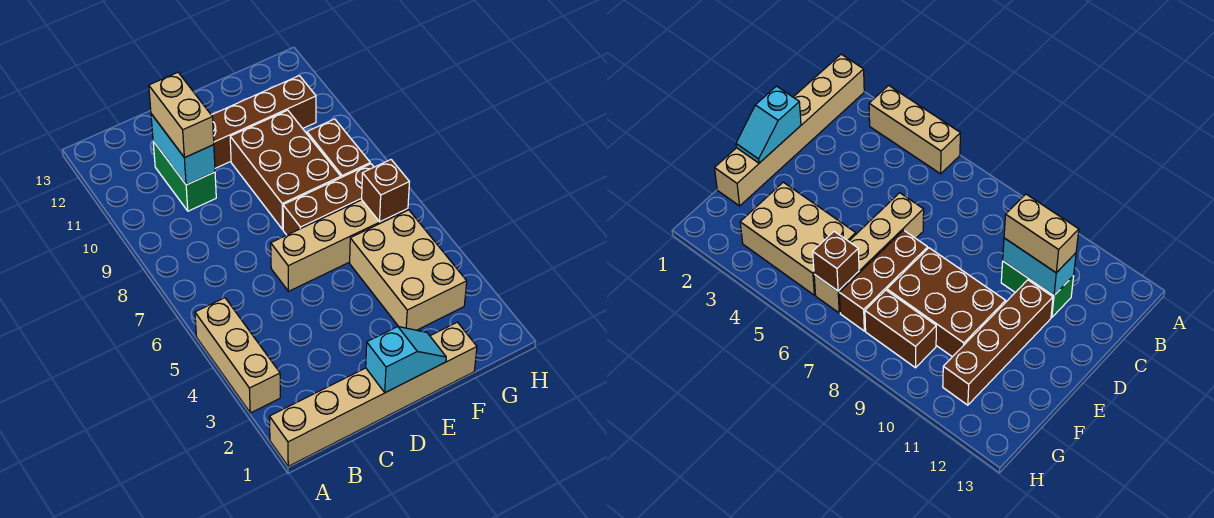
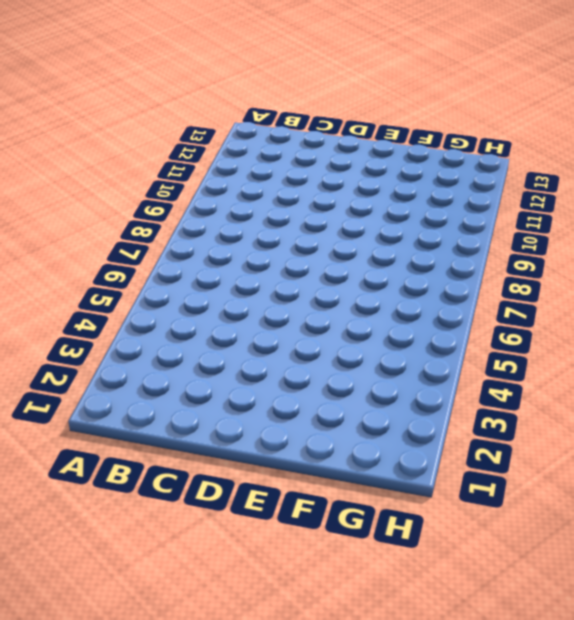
none -> tan 1x6 brick [269,322,477,466]
none -> tan 1x3 brick [195,298,280,413]
none -> green 1x2 brick [153,141,216,211]

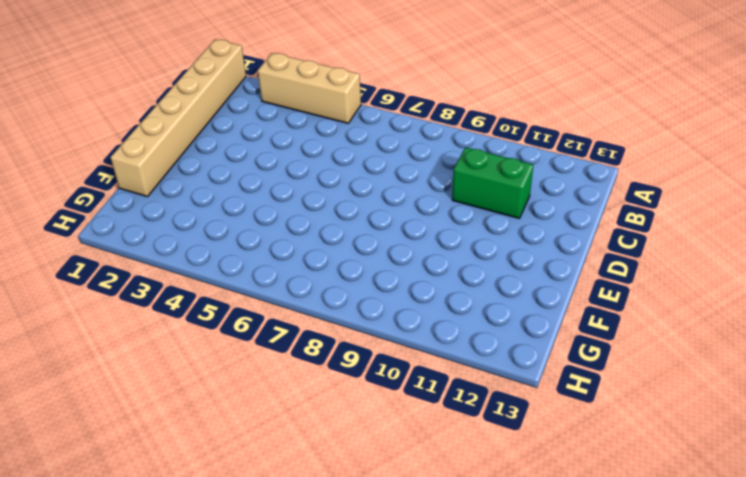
none -> tan 1x4 brick [271,200,408,291]
none -> brown 1x4 brick [212,76,316,168]
none -> brown 1x3 brick [283,164,374,235]

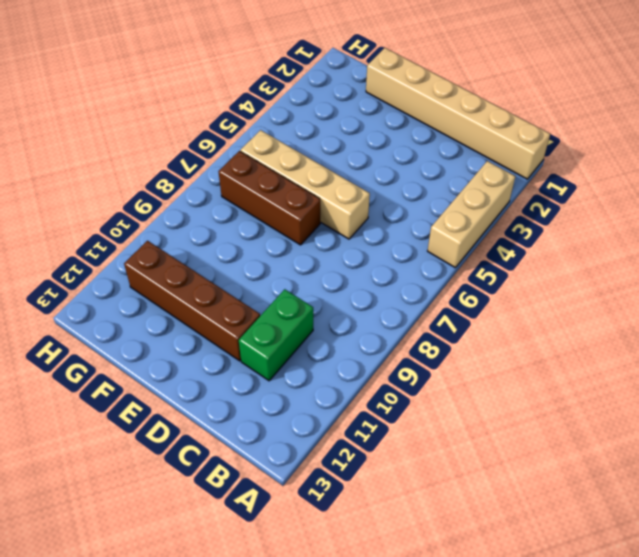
none -> brown 2x3 brick [230,110,341,229]
none -> tan 2x3 brick [350,210,467,330]
none -> brown 1x2 brick [307,119,370,177]

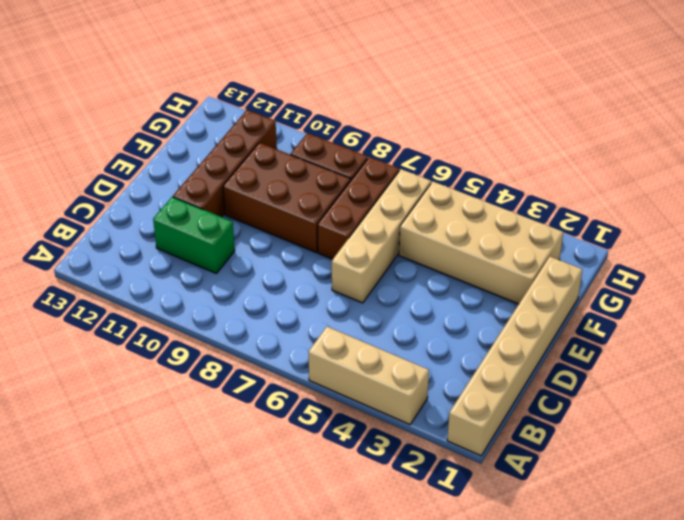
tan 2x4 brick [399,182,563,304] -> tan 2x3 brick [350,210,467,330]
none -> cyan 1x2 brick [151,114,215,185]
none -> cyan 1x2 slope [366,327,446,393]
none -> brown 1x1 brick [362,160,409,222]

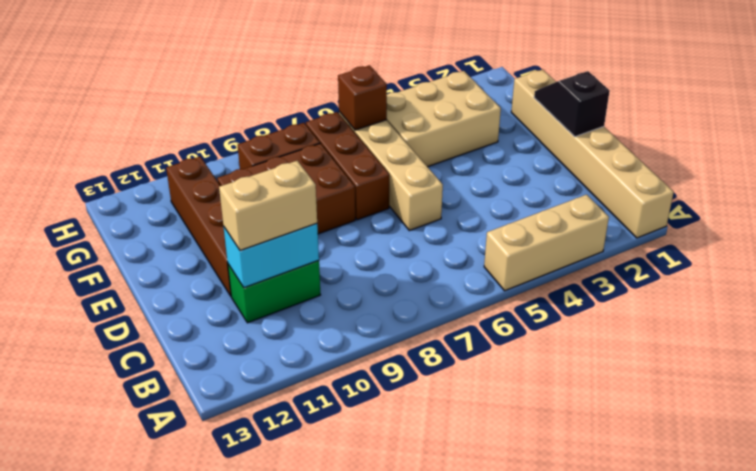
black 1x2 slope [534,71,610,137] -> cyan 1x2 slope [366,327,446,393]

